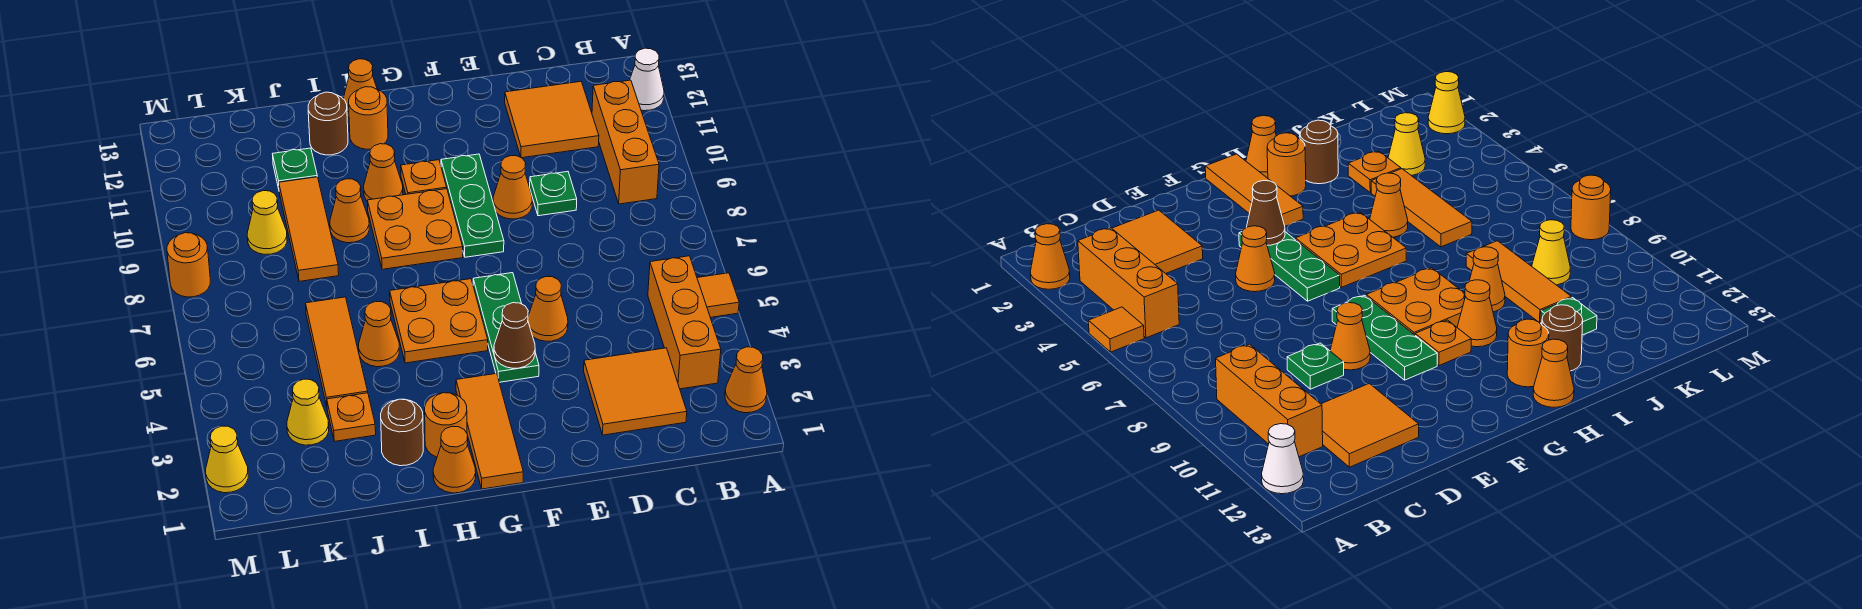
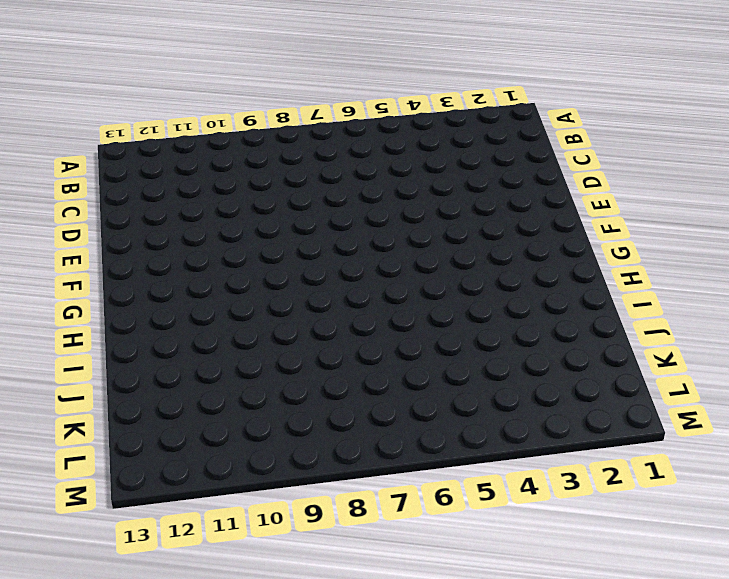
none -> orange 1x1 cone [725,347,767,413]
none -> orange 1x1 tile [697,273,739,317]
none -> white 1x1 cone [630,48,664,111]
none -> orange 1x3 brick [648,256,721,389]

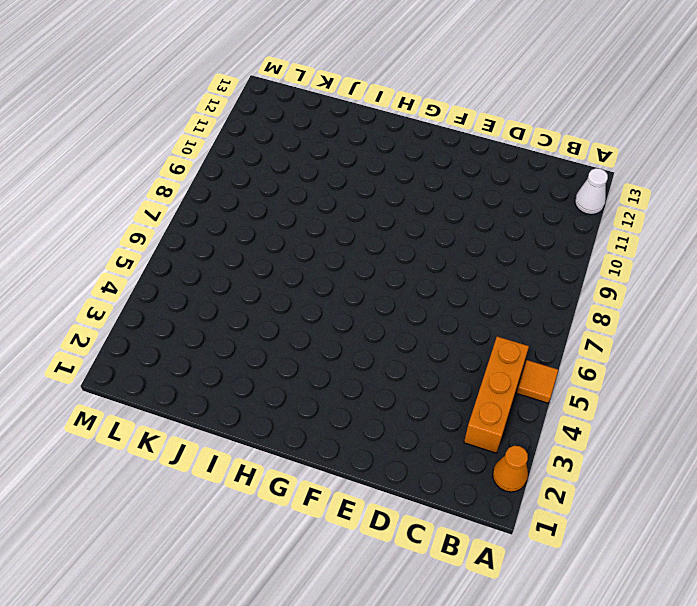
none -> orange 1x3 brick [592,80,659,204]
none -> orange 2x2 tile [584,348,687,435]
none -> orange 2x2 tile [505,81,599,158]
none -> green 1x1 plate [530,172,577,216]

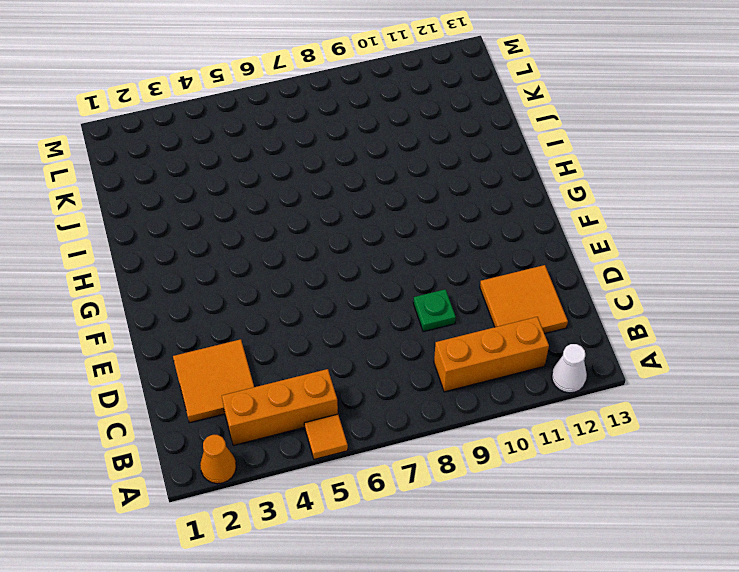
none -> orange 1x1 cone [528,277,568,341]
none -> orange 1x1 cone [493,156,532,219]
none -> green 1x3 plate [473,273,539,382]
none -> green 1x3 plate [441,154,504,257]

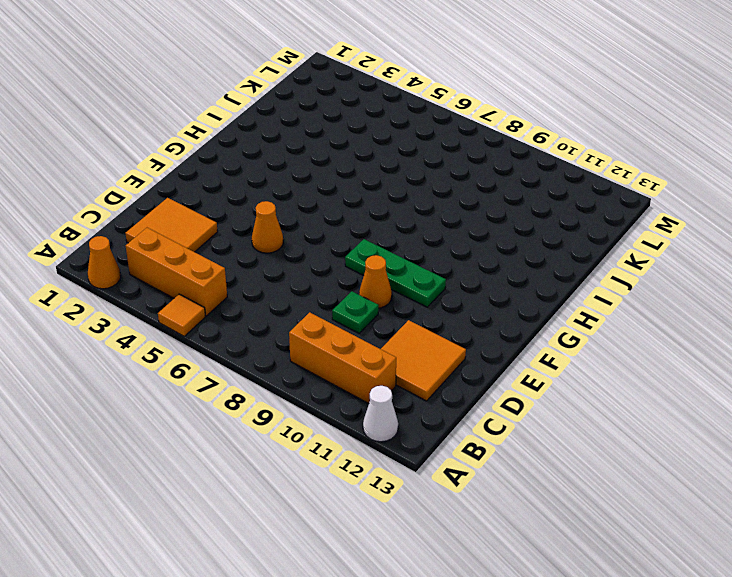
none -> green 1x3 plate [473,273,539,382]
none -> orange 1x3 tile [456,373,523,489]
none -> orange 2x2 plate [390,279,488,363]
none -> orange 2x2 plate [367,189,463,269]

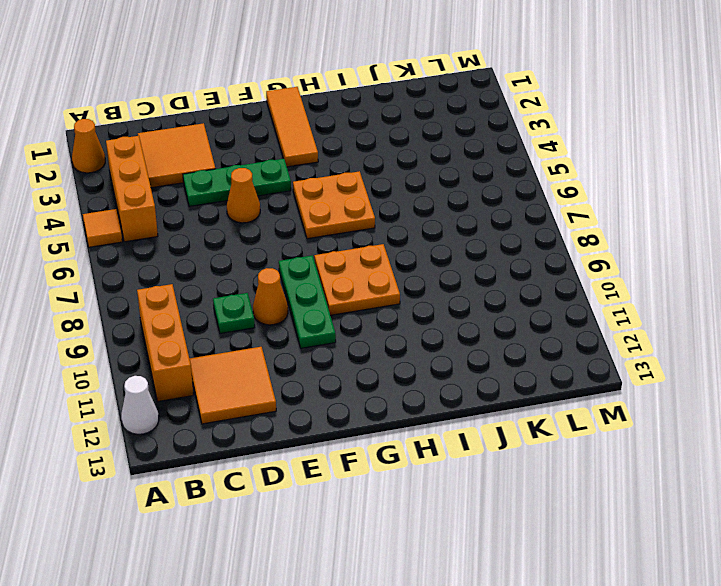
green 1x3 plate [183,159,291,206] -> green 1x3 plate turned to [473,273,539,382]
none -> orange 1x1 plate [401,160,447,194]
none -> orange 1x1 cone [433,426,476,493]
none -> orange 1x1 round brick [425,393,467,457]
none -> orange 1x1 cone [364,144,403,200]

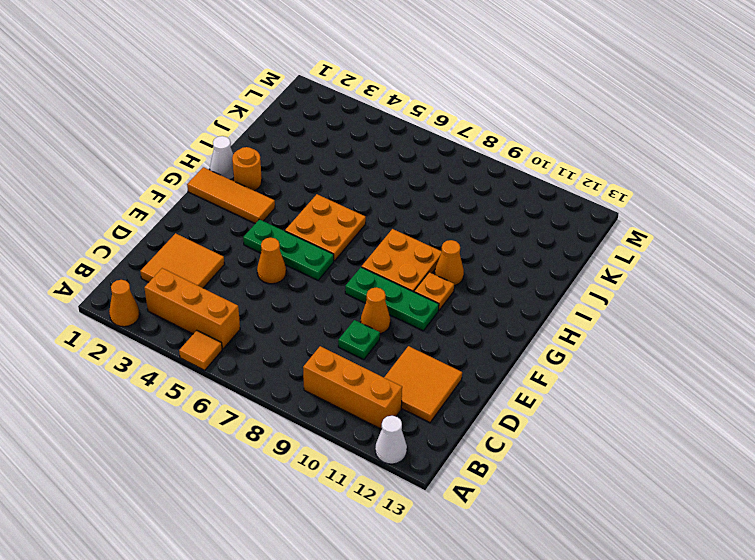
white 1x1 cone [210,136,234,180] -> orange 1x1 cone [433,426,476,493]
none -> orange 1x1 round brick [349,87,388,149]
none -> orange 1x1 cone [343,59,377,118]
none -> brown 1x1 round brick [381,399,423,466]
none -> orange 1x1 cone [359,301,399,367]

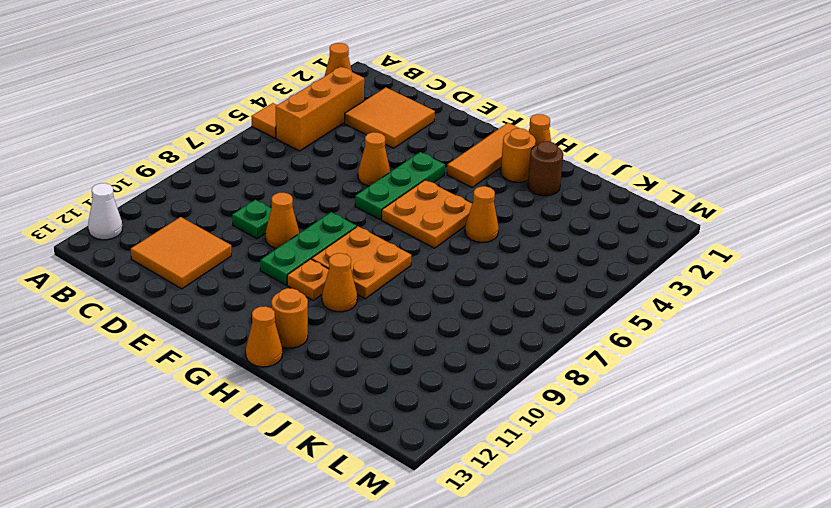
none -> orange 1x3 brick [592,80,659,204]
none -> orange 1x1 cone [330,179,369,243]
none -> brown 1x1 round brick [308,92,348,155]
none -> orange 1x1 plate [327,393,376,441]

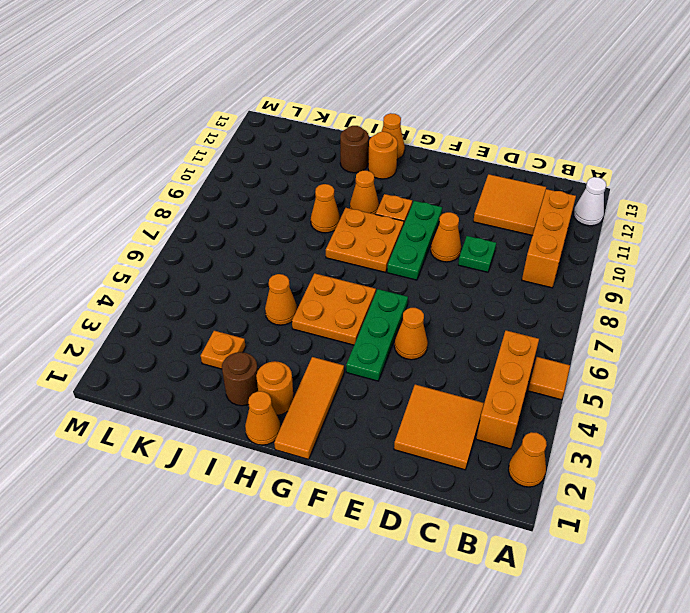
none -> orange 1x3 tile [306,297,368,406]
none -> orange 1x3 tile [279,177,339,281]
none -> green 1x1 plate [273,148,317,189]
none -> yellow 1x1 cone [287,379,329,445]

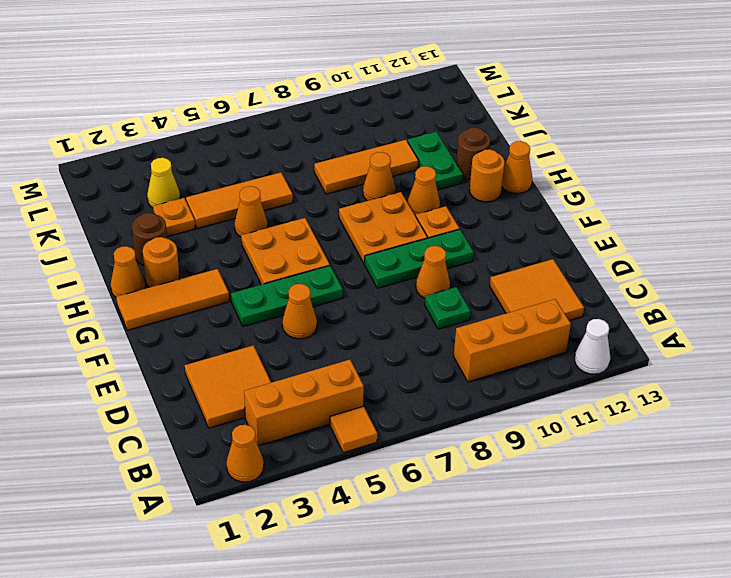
green 1x2 plate [408,132,463,190] -> green 1x1 plate [273,148,317,189]
none -> yellow 1x1 cone [247,191,287,254]
none -> yellow 1x1 cone [206,426,248,493]
none -> orange 1x1 round brick [167,233,210,297]
none -> brown 1x1 cone [494,303,535,368]

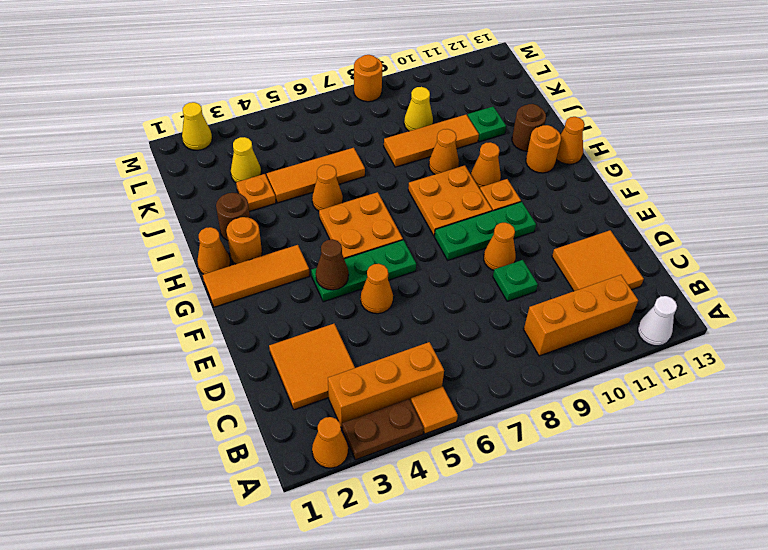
brown 1x2 plate [342,399,424,460] -> none

